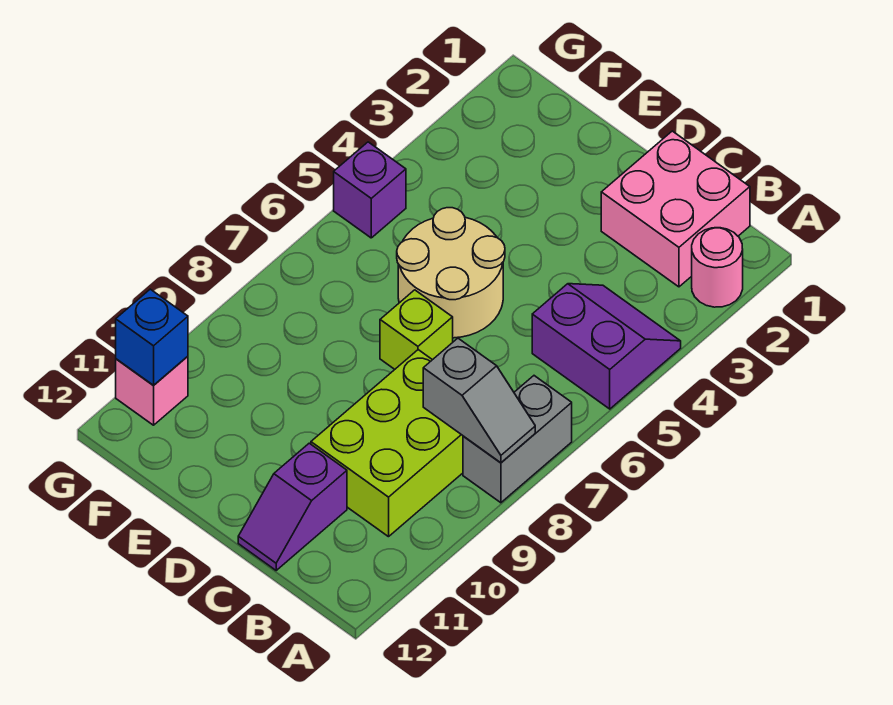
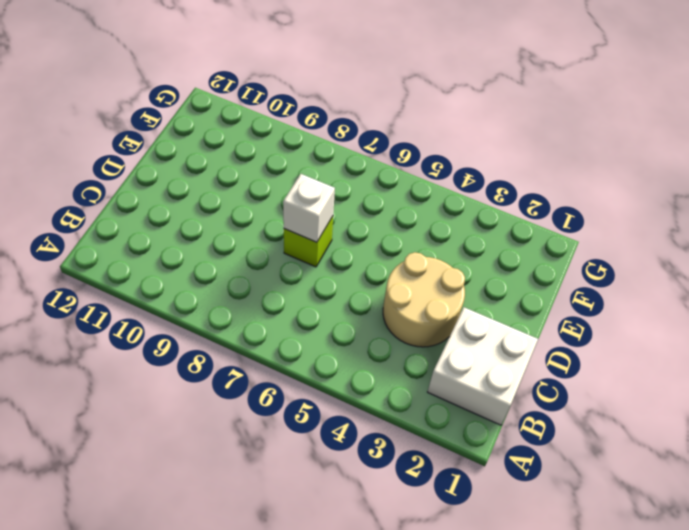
white 2x2 brick [428,307,538,425] -> pink 2x2 brick [601,131,750,287]
tan 2x2 round brick [383,252,465,347] -> tan 2x2 round brick moved to [397,208,505,338]
white 1x1 brick [283,174,335,242] -> none
none -> pink 1x1 round brick [692,228,743,307]
none -> purple 2x2 slope [532,284,681,409]
none -> grey 1x2 brick [463,376,572,503]

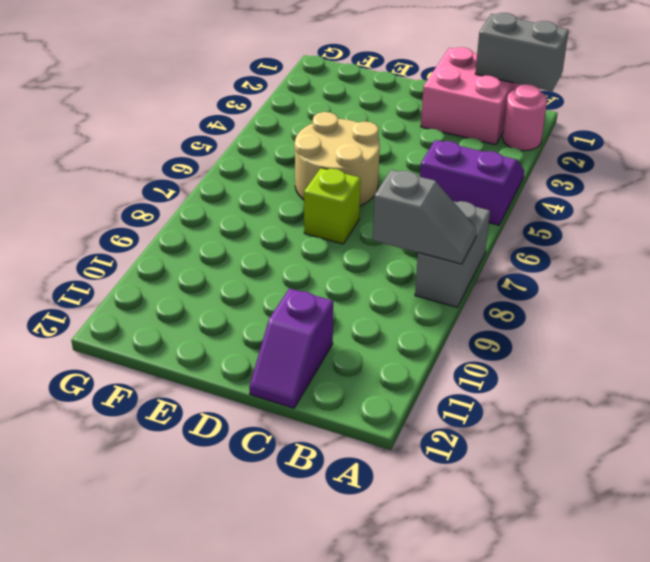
grey 1x2 brick [475,13,569,91] -> none
none -> lime 2x3 brick [311,350,463,537]
none -> purple 1x1 brick [334,142,406,238]
none -> pink 1x1 brick [116,356,188,425]

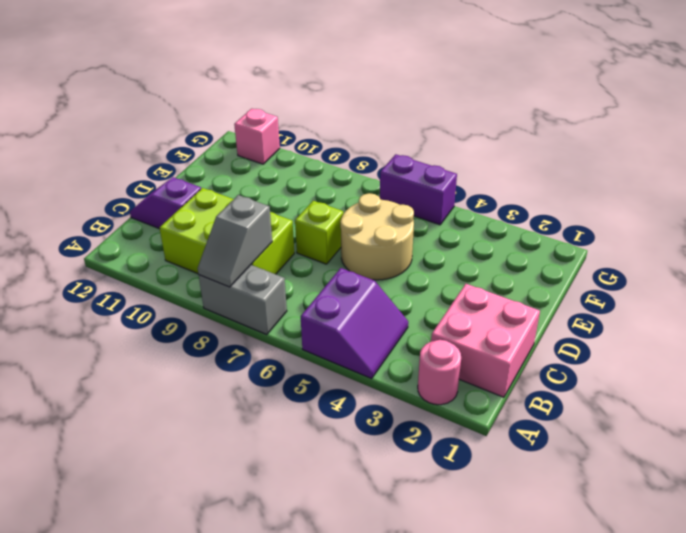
purple 1x2 brick [380,154,457,225] -> purple 1x1 brick [334,142,406,238]
none -> blue 1x1 brick [116,289,188,386]

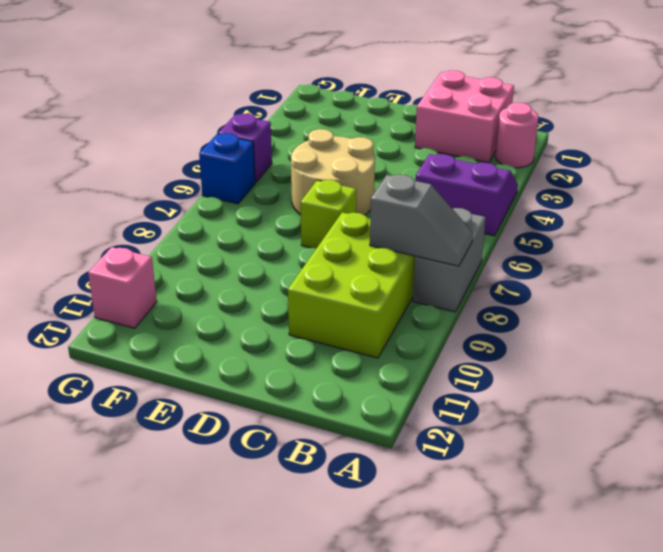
blue 1x1 brick [199,133,255,204] -> blue 1x1 brick moved to [116,289,188,386]
none -> purple 1x2 slope [238,443,347,570]

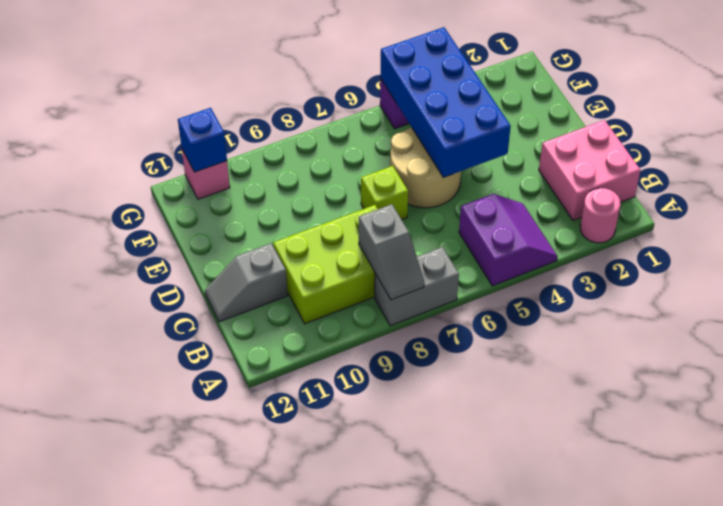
grey 1x2 slope [205,243,288,322] -> purple 1x2 slope [238,443,347,570]
blue 2x4 brick [380,27,511,178] -> none

